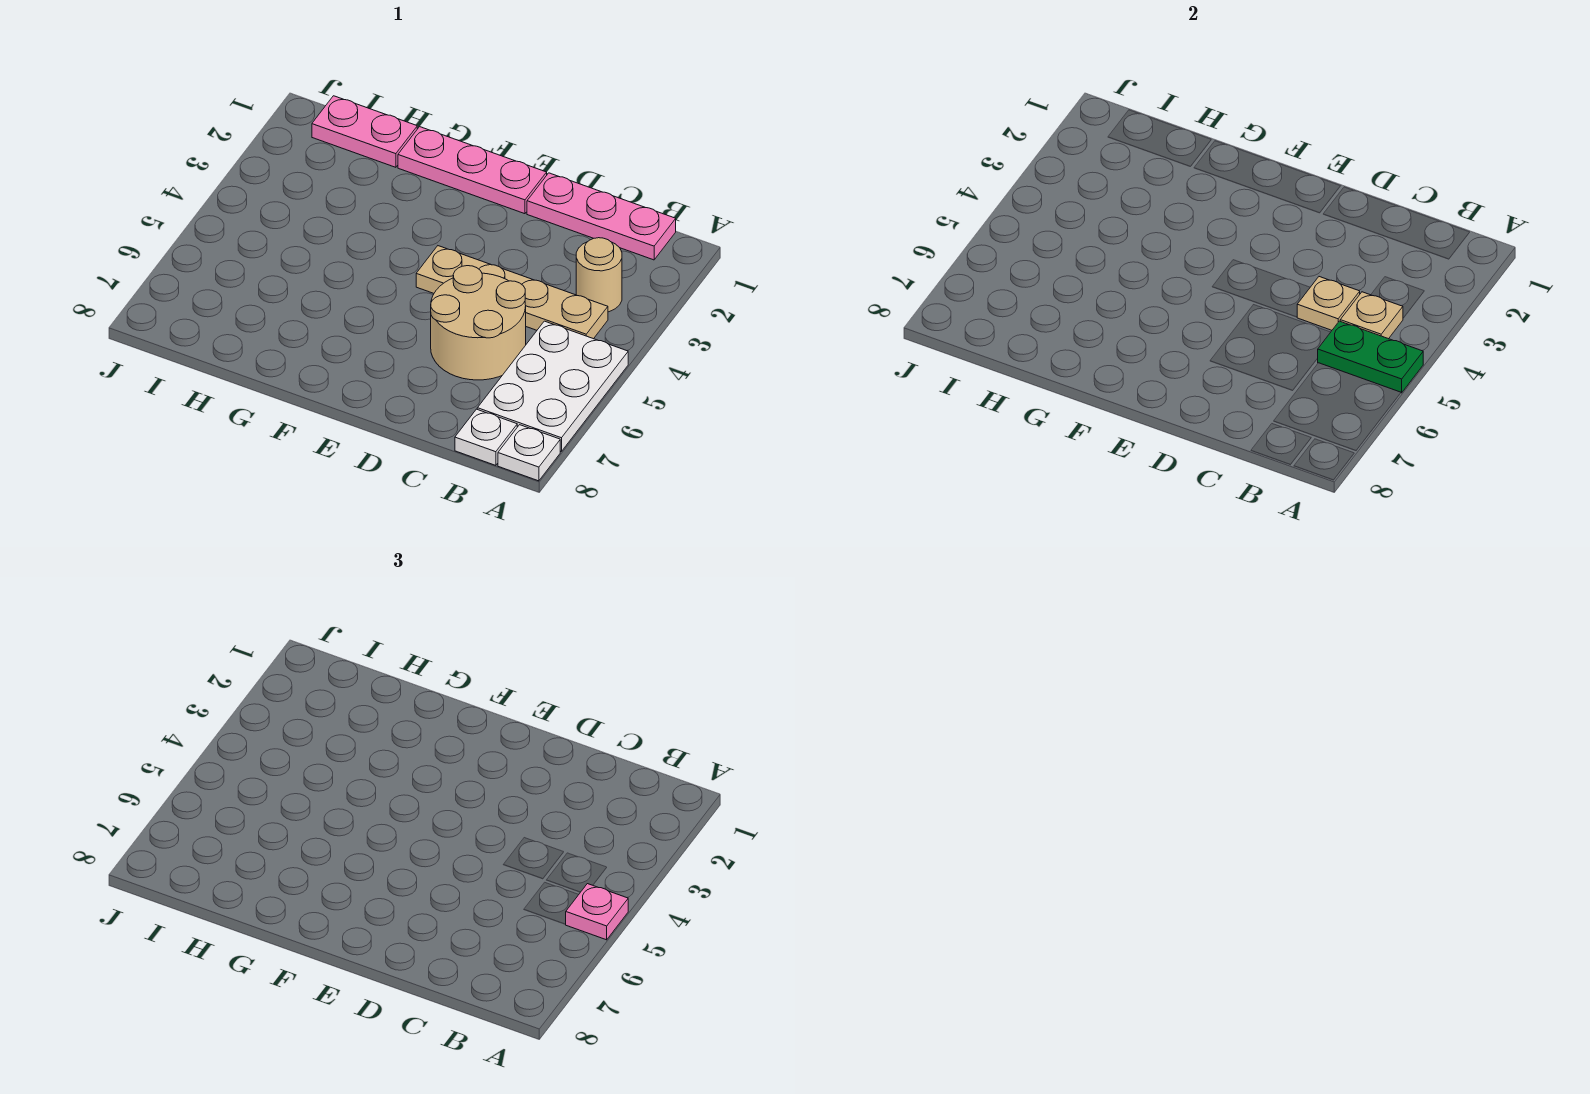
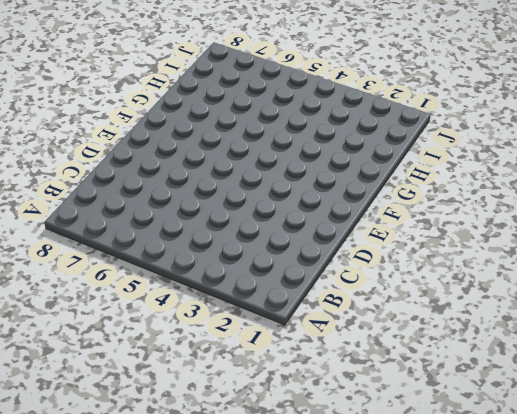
none -> white 2x3 plate [477,321,628,452]
none -> white 1x1 plate [498,425,560,481]
none -> pink 1x3 plate [527,173,676,260]

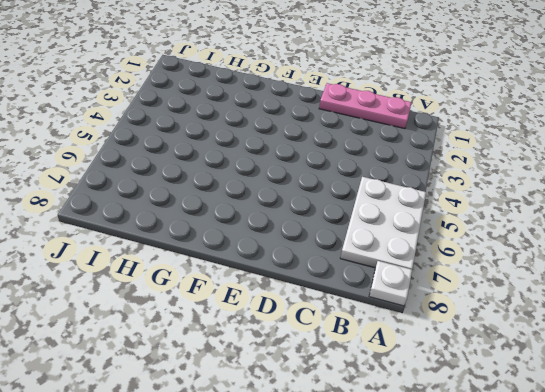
none -> tan 1x1 round brick [576,238,622,312]
none -> tan 1x4 plate [416,246,608,339]
none -> white 1x1 plate [455,409,517,465]

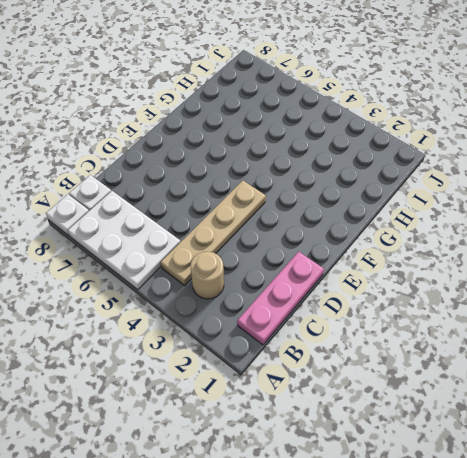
none -> tan 2x2 round brick [431,266,526,380]
none -> pink 1x3 plate [398,127,547,214]
none -> pink 1x2 plate [312,96,417,167]

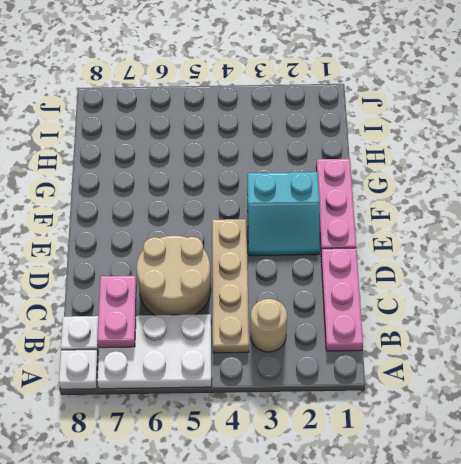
pink 1x2 plate [97,276,137,348] -> pink 1x2 plate moved to [312,96,417,167]
cyan 2x2 slope [247,172,320,256] -> none
none -> green 1x2 plate [1317,321,1423,393]
none -> tan 1x1 plate [1340,292,1403,339]
none -> tan 1x1 plate [1297,277,1360,330]

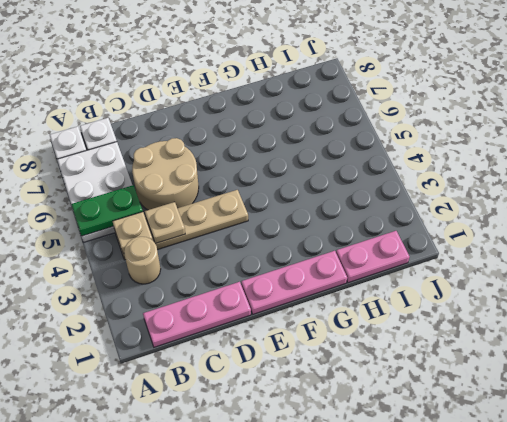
none -> pink 1x1 plate [565,884,628,940]

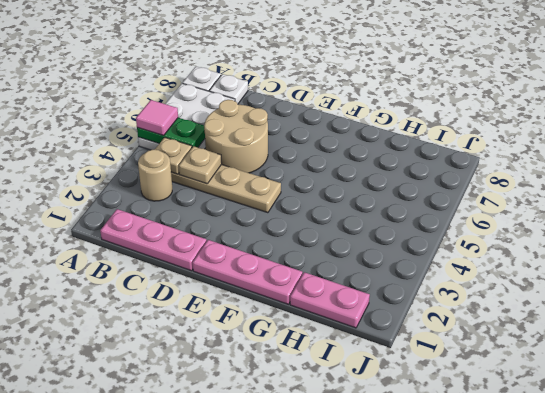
pink 1x1 tile [136,100,178,135] -> pink 1x1 plate [565,884,628,940]

